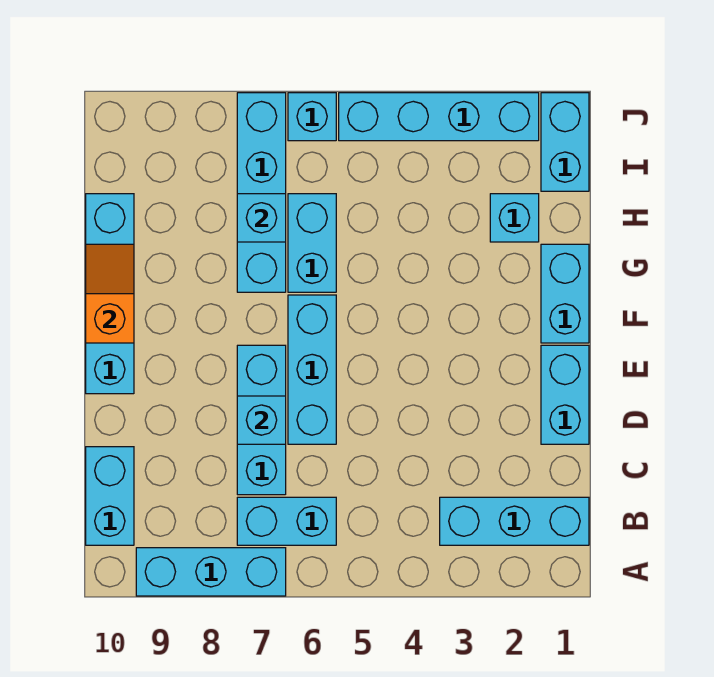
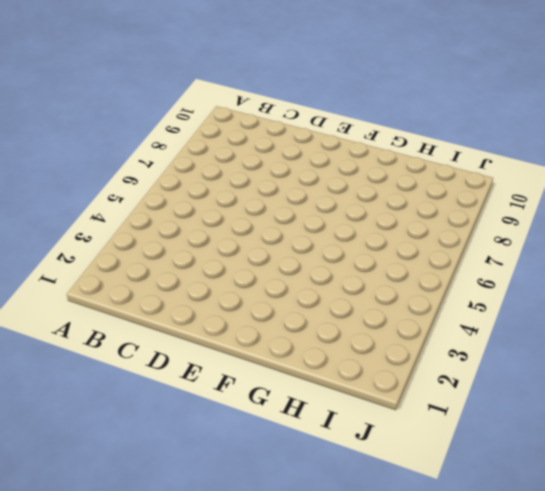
none -> cyan 1x3 brick [136,548,286,596]
none -> cyan 1x3 brick [440,497,589,545]
none -> cyan 1x2 brick [237,497,336,545]

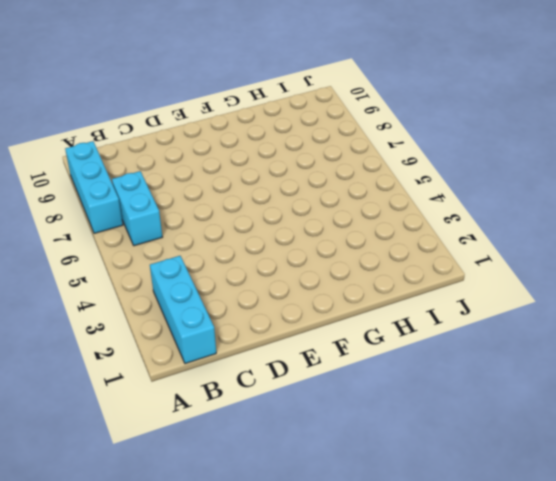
none -> cyan 1x2 brick [86,447,134,545]
none -> cyan 1x3 brick [237,345,286,495]
none -> cyan 1x2 brick [541,345,589,444]

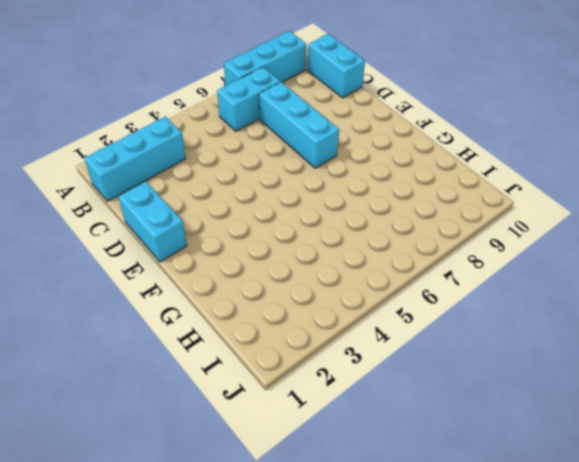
none -> cyan 1x3 brick [288,295,336,444]
none -> cyan 1x4 brick [86,194,134,394]
none -> cyan 1x2 brick [541,244,589,343]

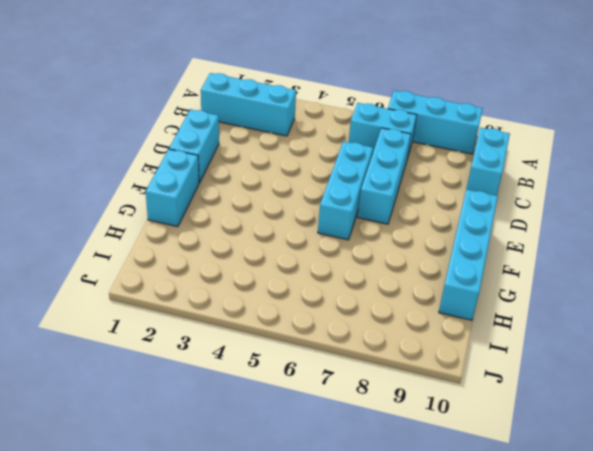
none -> cyan 1x2 brick [288,194,336,292]
none -> cyan 1x4 brick [237,93,286,292]
none -> cyan 1x1 brick [490,194,539,242]

